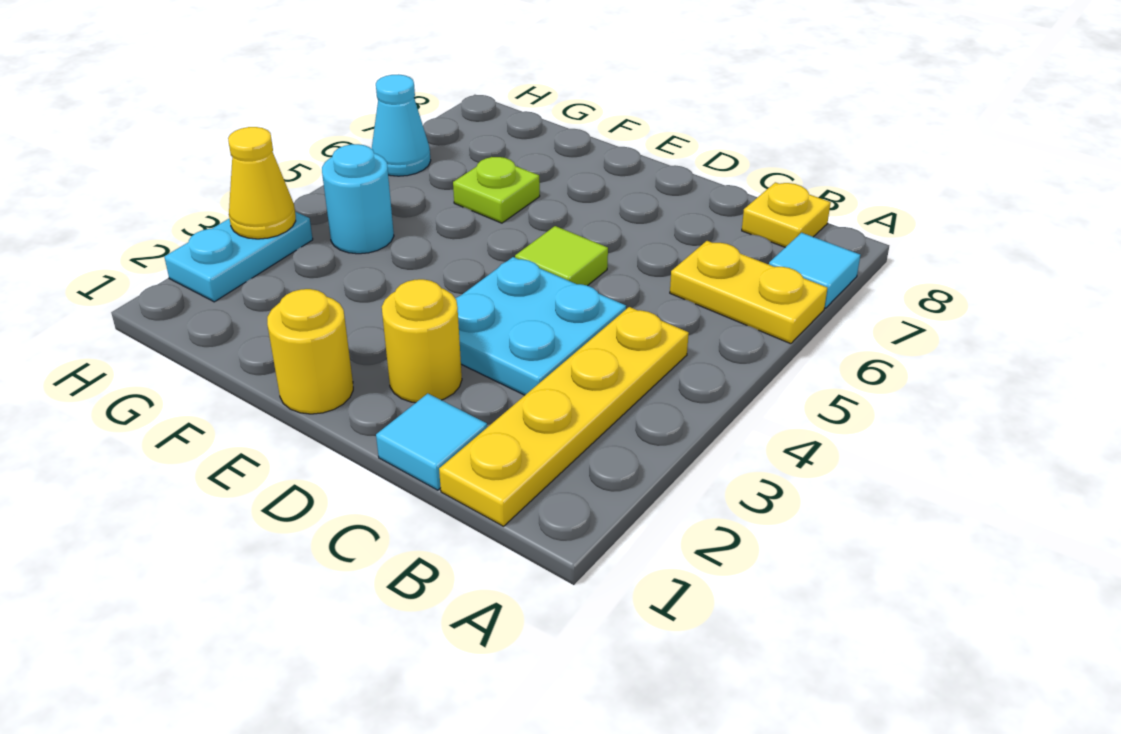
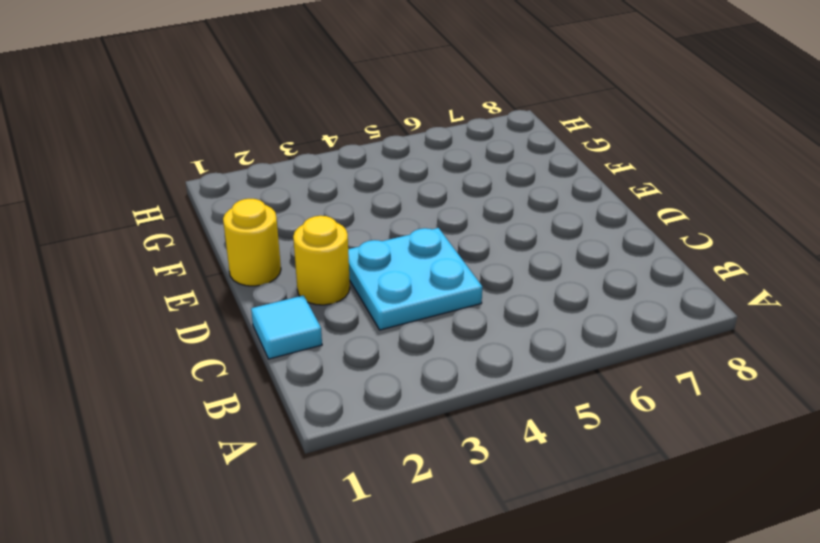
none -> yellow 1x2 plate [670,241,827,344]
none -> cyan 1x1 tile [769,233,860,308]
none -> yellow 1x4 plate [439,307,689,526]

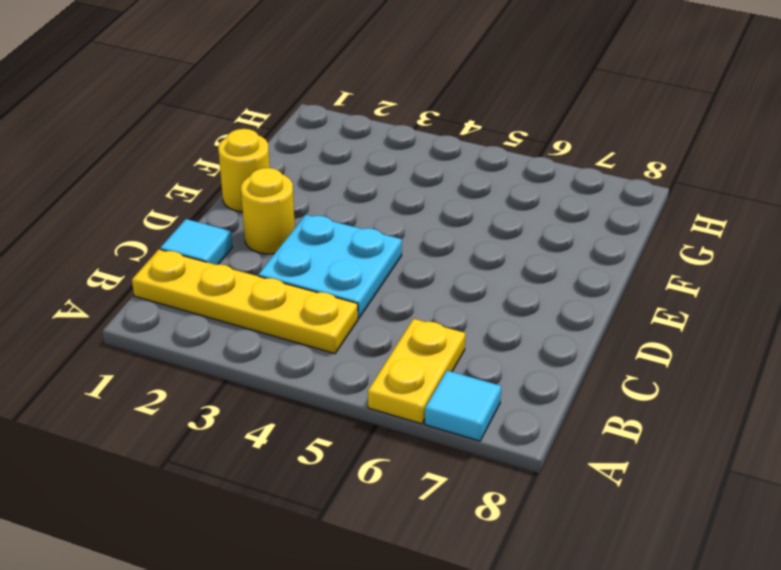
none -> yellow 1x1 plate [742,182,831,247]
none -> lime 1x1 tile [515,226,608,286]
none -> lime 1x1 plate [453,157,540,223]

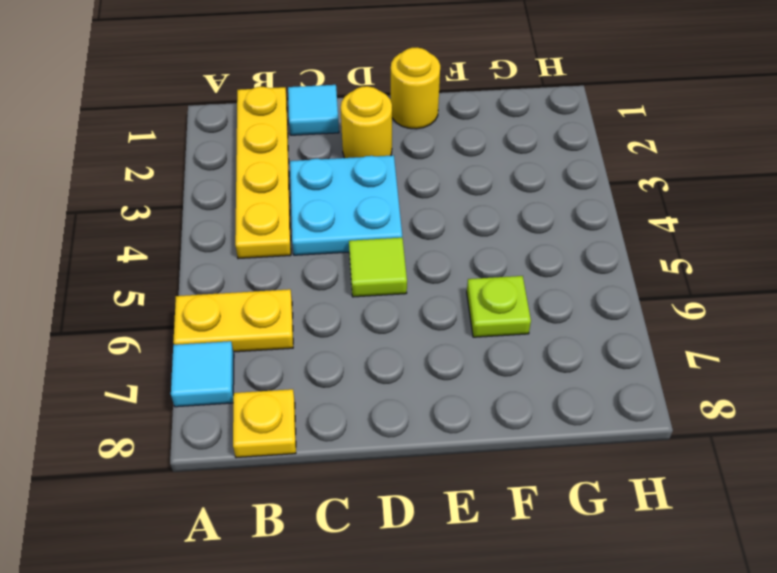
none -> cyan 1x1 round brick [322,144,394,254]
none -> cyan 1x2 plate [164,212,313,302]
none -> cyan 1x1 cone [372,74,431,176]

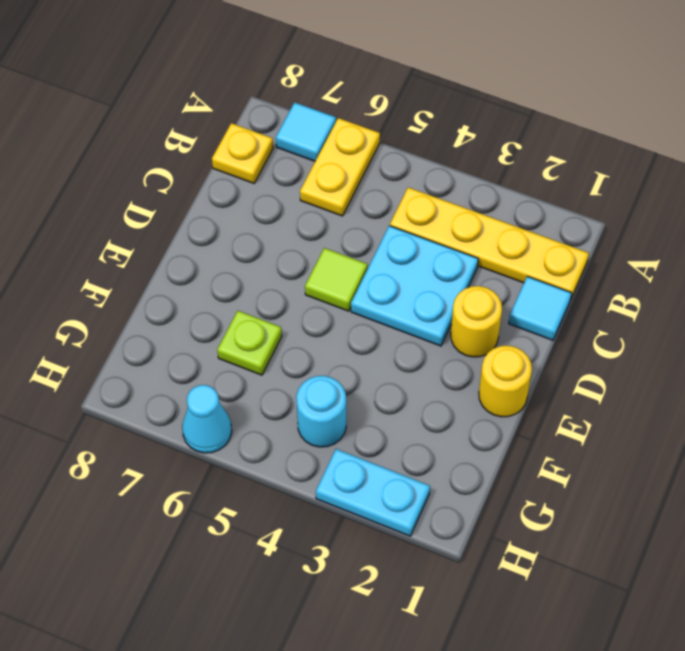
none -> yellow 1x1 cone [228,127,296,239]

